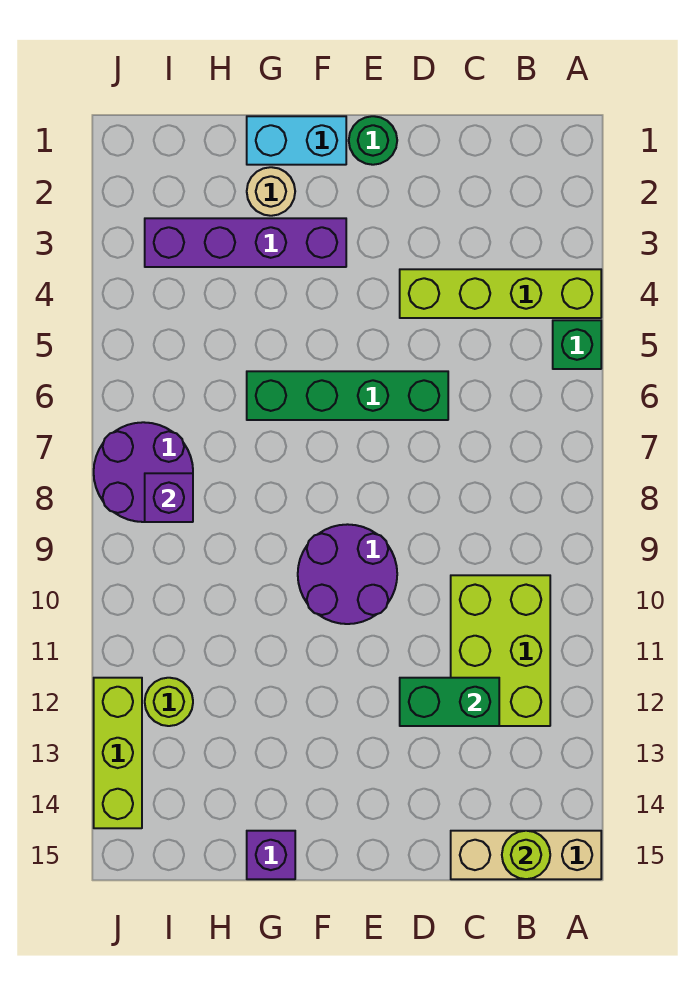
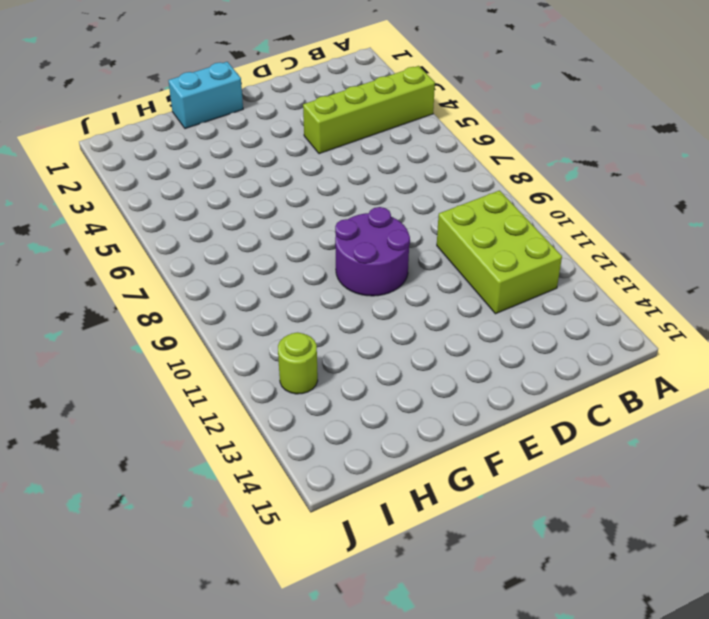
none -> green 1x1 brick [553,320,601,369]
none -> tan 1x3 brick [451,831,601,879]
none -> green 1x4 brick [247,371,448,420]

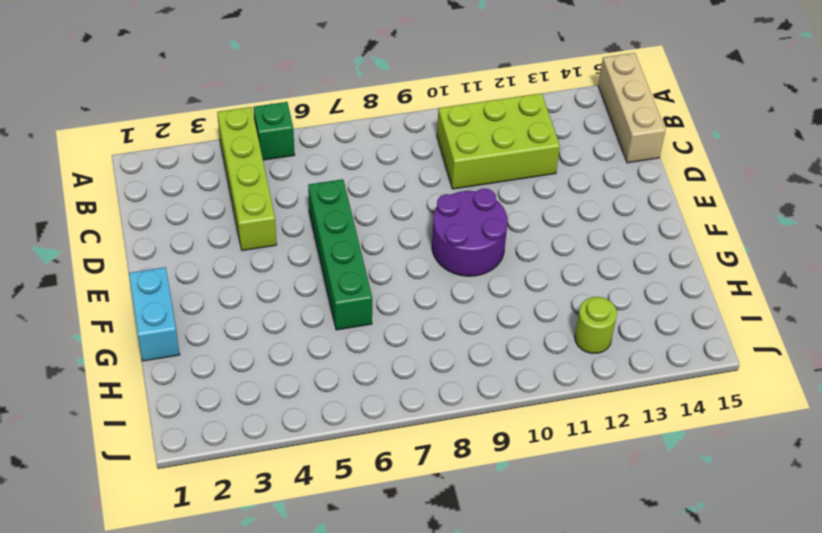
none -> green 1x1 round brick [349,116,397,165]
none -> purple 1x4 brick [145,218,346,267]
none -> tan 1x1 round brick [247,167,295,216]

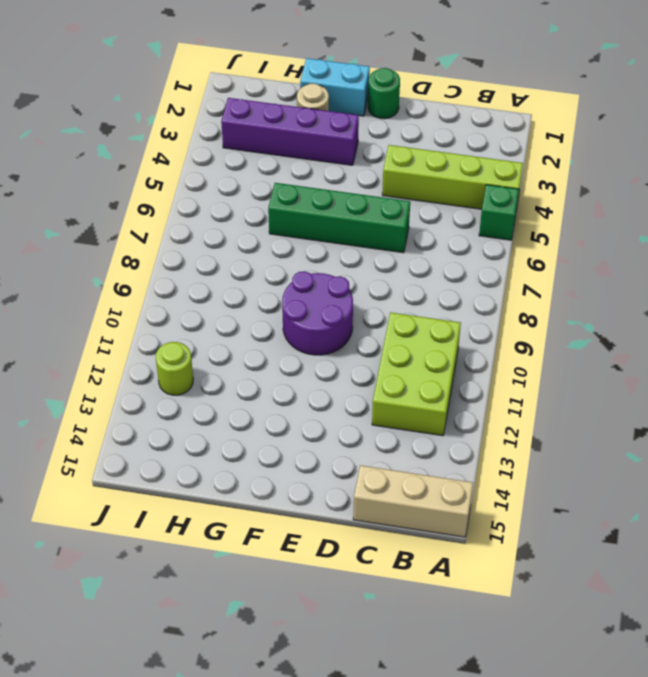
none -> purple 1x1 brick [247,831,295,879]
none -> purple 2x2 round brick [94,422,193,522]
none -> lime 1x3 brick [94,678,142,828]

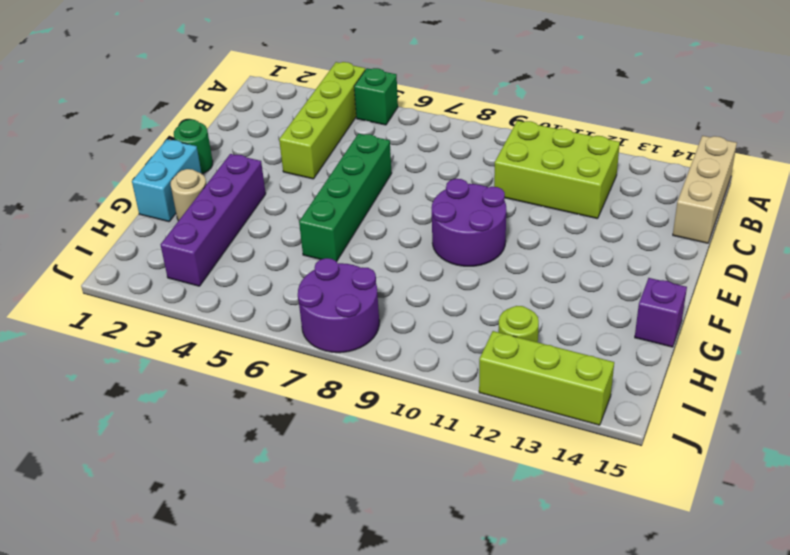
none -> lime 1x1 round brick [502,831,550,879]
none -> green 1x2 brick [400,678,499,726]
none -> purple 1x1 brick [145,473,193,522]

